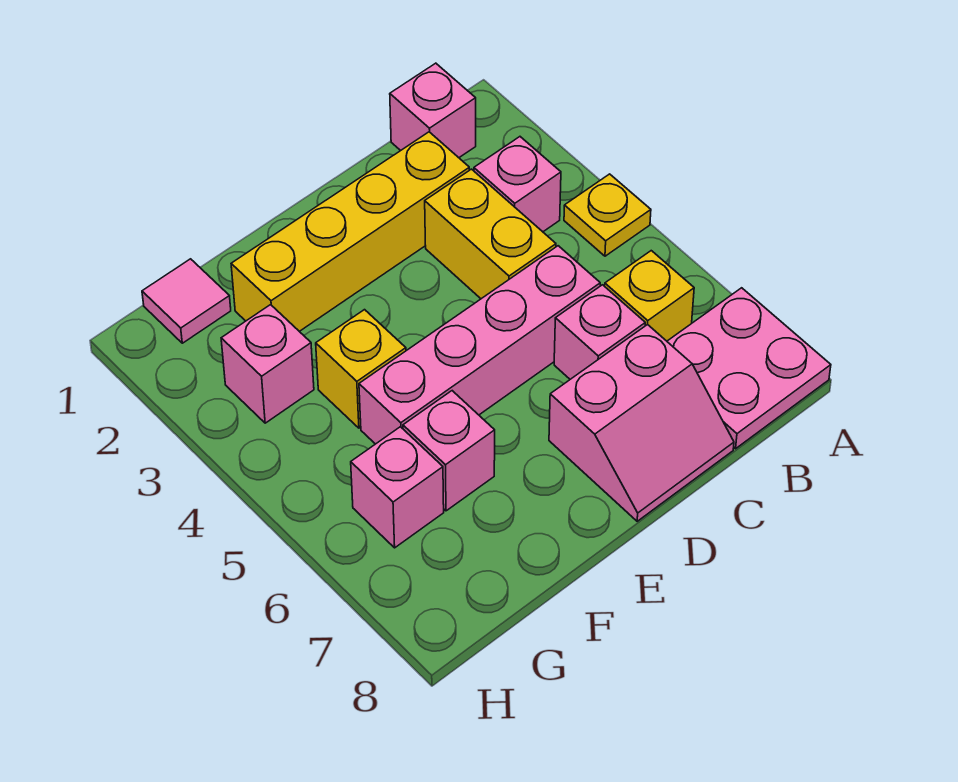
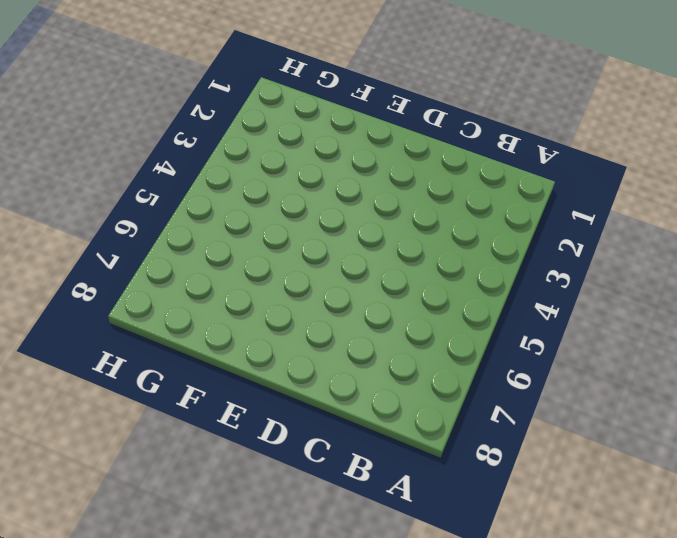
none -> yellow 1x1 plate [564,174,651,256]
none -> pink 2x2 plate [667,288,831,449]
none -> pink 1x1 brick [390,63,476,158]

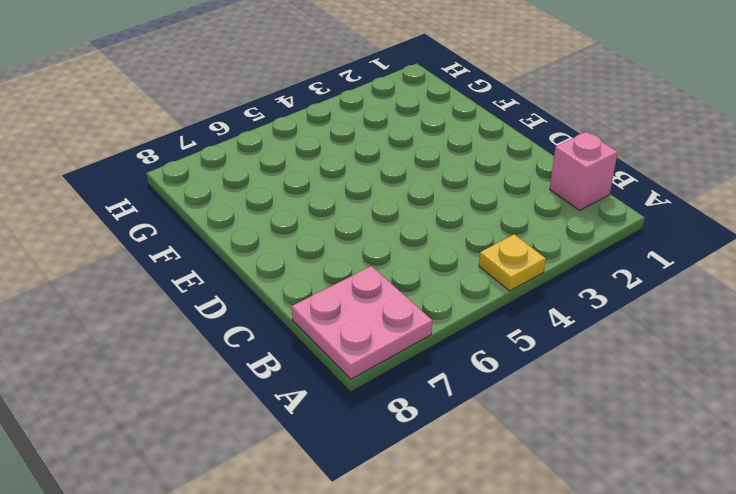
none -> pink 1x1 brick [474,137,561,232]
none -> yellow 1x1 brick [605,251,694,341]
none -> yellow 1x4 brick [231,132,469,331]

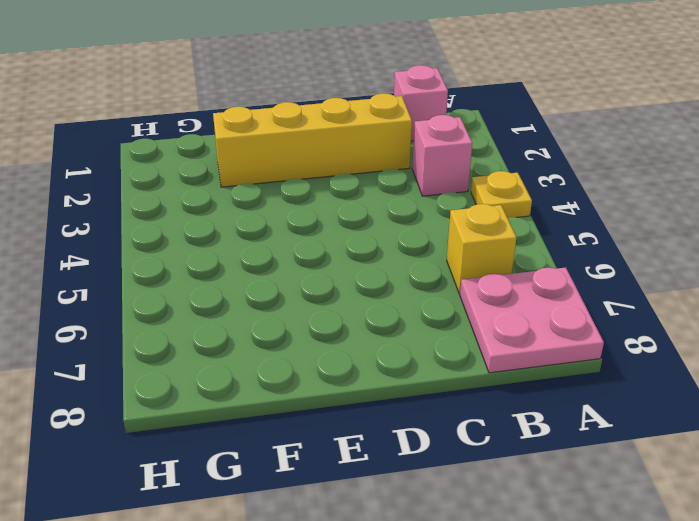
none -> yellow 1x2 brick [425,169,556,299]
none -> pink 1x4 brick [359,246,600,444]
none -> pink 1x1 brick [554,285,645,379]

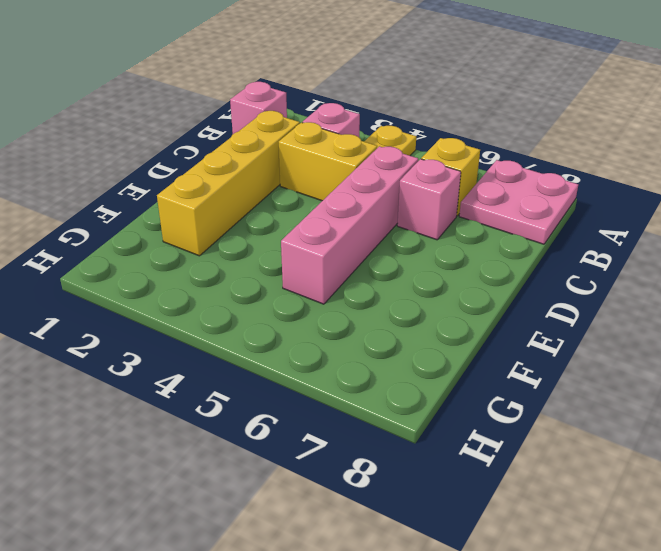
none -> pink 2x2 slope [549,324,734,521]
none -> yellow 1x1 brick [316,310,406,428]
none -> pink 1x1 brick [403,391,495,511]

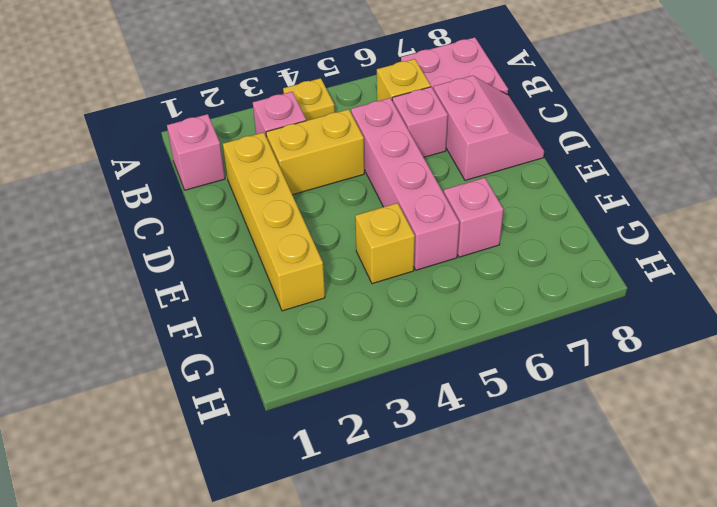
none -> pink 1x1 tile [142,259,231,343]
none -> pink 1x1 brick [221,305,314,423]
none -> pink 1x1 brick [351,427,444,548]

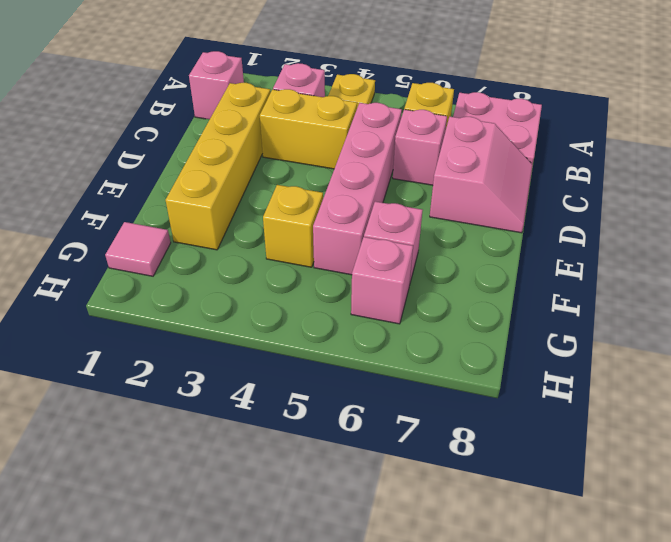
none -> pink 1x1 brick [221,305,314,423]

